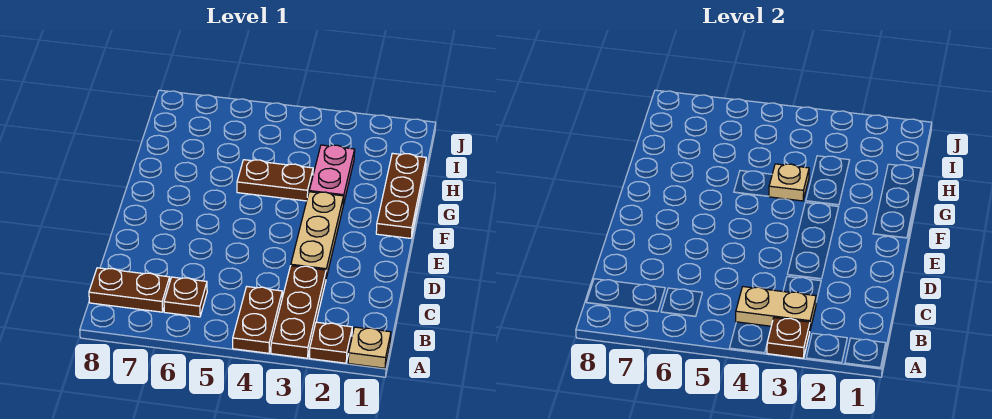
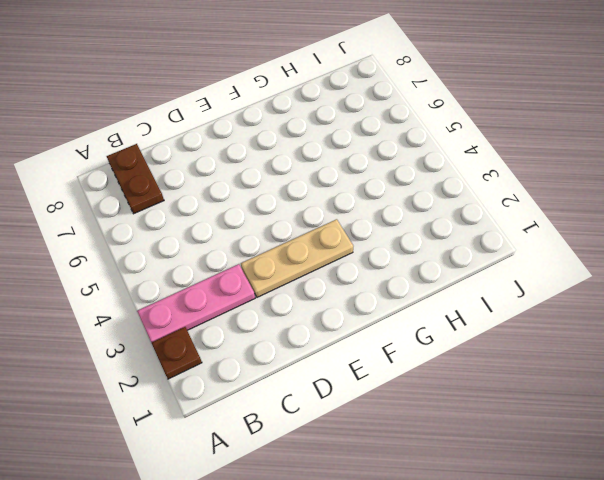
pink 1x3 plate [137,264,255,343] -> brown 1x3 plate [271,266,326,358]
none -> tan 1x1 plate [348,327,391,368]
none -> brown 1x2 plate [233,287,282,353]
none -> brown 1x1 plate [164,277,207,317]

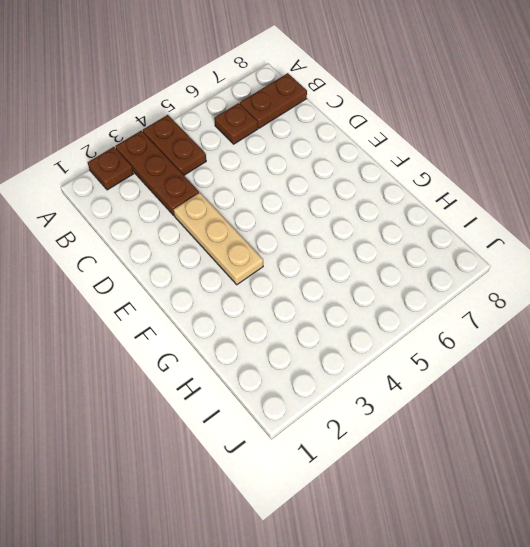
none -> tan 1x1 plate [348,327,391,368]
none -> brown 1x3 plate [376,153,426,238]
none -> pink 1x2 plate [309,145,355,205]

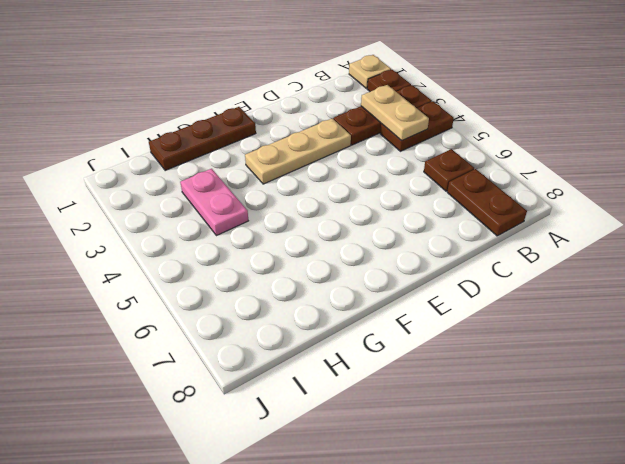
pink 1x2 plate [180,169,248,236] -> pink 1x2 plate turned to [309,145,355,205]
none -> brown 1x2 plate [237,160,313,201]
none -> brown 1x1 plate [767,318,810,358]
none -> tan 1x1 plate [769,164,809,201]

